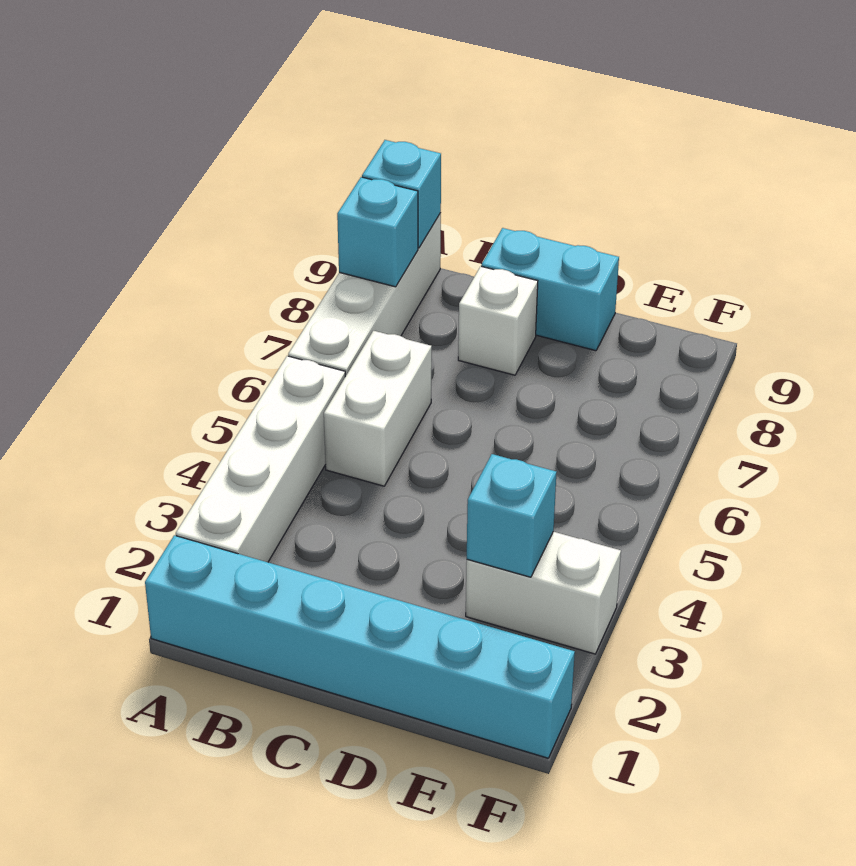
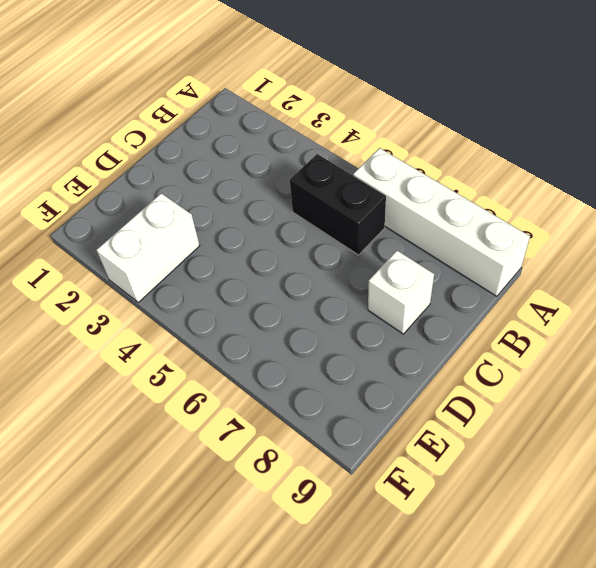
black 1x2 brick [290,154,386,255] -> white 1x2 brick [324,331,432,486]
none -> cyan 1x6 brick [145,535,575,758]
none -> white 1x4 brick [176,356,345,562]

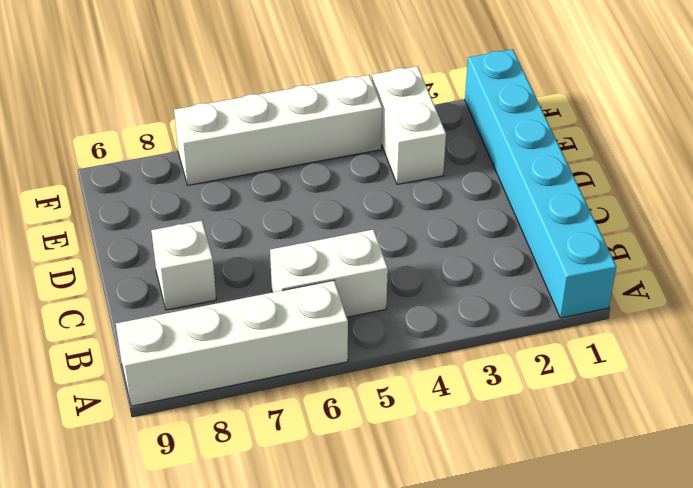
white 1x4 brick [174,75,382,185] -> white 1x4 brick moved to [176,356,345,562]
none -> cyan 1x2 brick [481,228,619,351]
none -> cyan 1x1 brick [337,177,418,287]

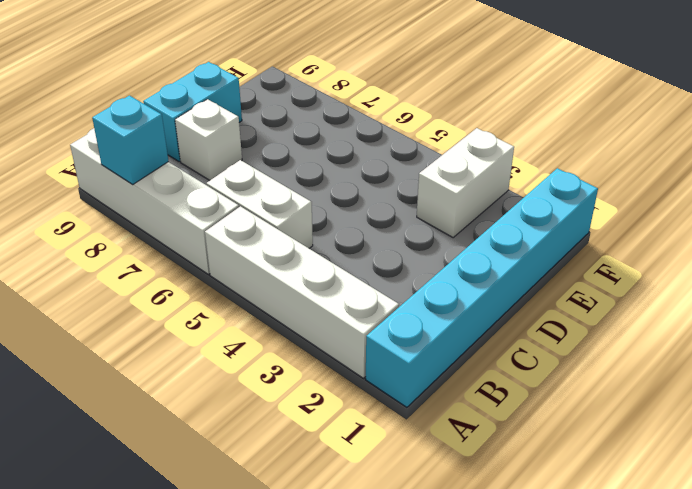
none -> cyan 1x1 brick [362,140,441,248]
none -> cyan 1x1 brick [467,454,557,577]

